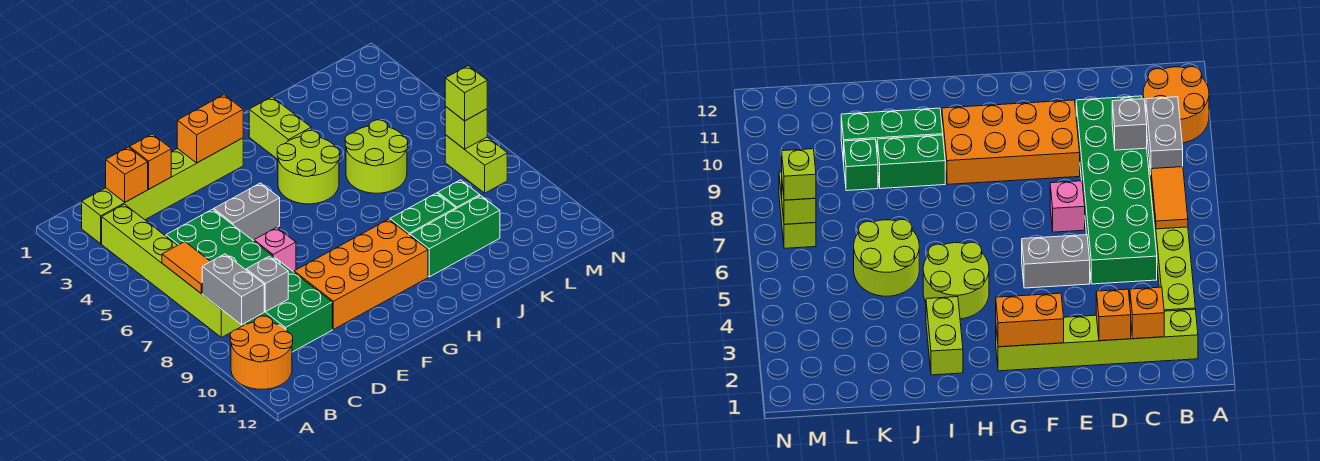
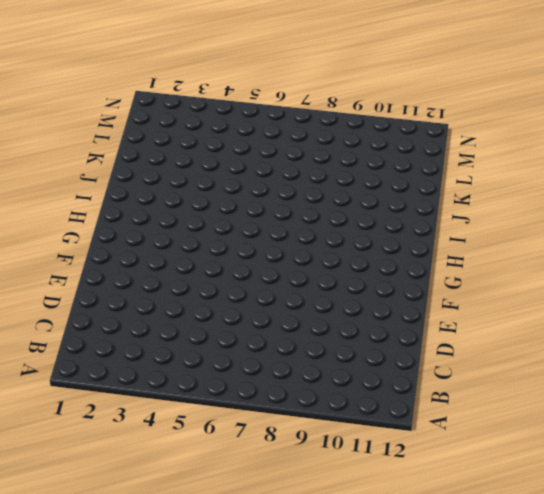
none -> orange 2x2 round brick [230,316,293,389]
none -> lime 1x6 brick [82,138,243,244]
none -> lime 1x6 brick [102,204,244,338]

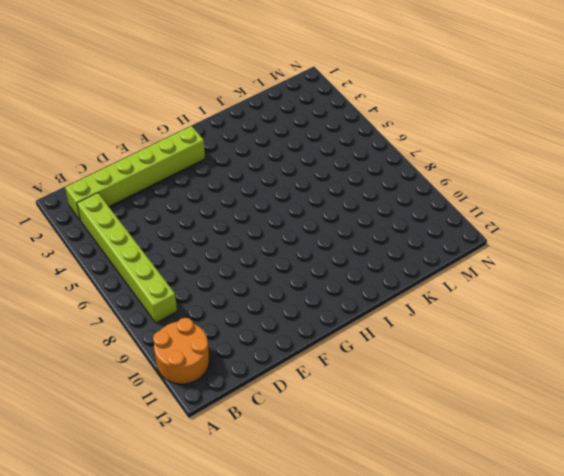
none -> green 2x6 brick [166,209,332,352]
none -> grey 1x2 brick [214,183,280,240]
none -> pink 1x1 brick [254,227,296,272]

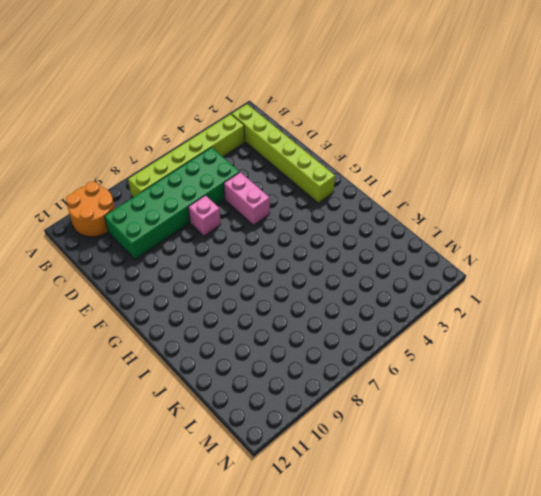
pink 1x2 brick [224,172,270,225] -> grey 1x2 brick [214,183,280,240]
none -> orange 2x4 brick [294,219,428,329]
none -> lime 2x2 round brick [277,131,340,204]
none -> lime 1x2 brick [249,97,311,159]

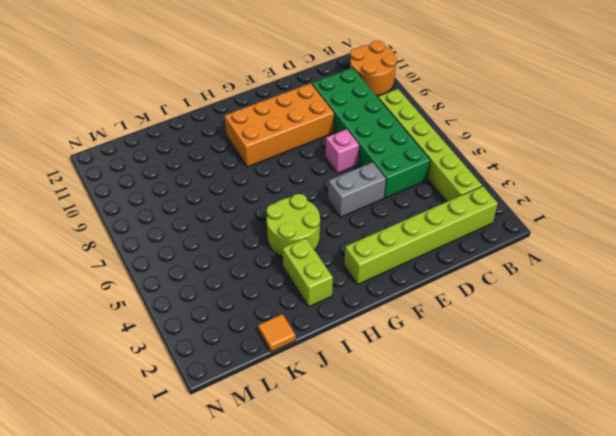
orange 1x1 tile [258,314,296,352] -> none
none -> green 1x2 brick [390,193,456,235]
none -> green 1x3 brick [410,195,500,277]
none -> lime 2x2 round brick [345,120,408,193]

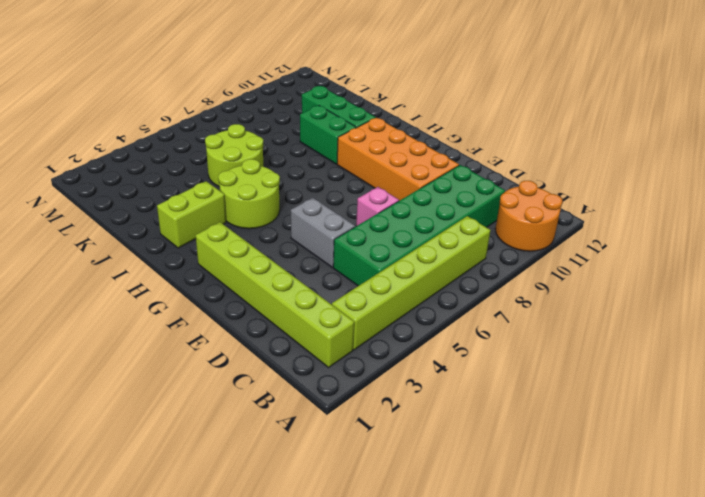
none -> green 1x1 brick [438,180,480,209]
none -> lime 1x2 brick [445,135,507,193]
none -> orange 1x2 tile [162,242,211,294]

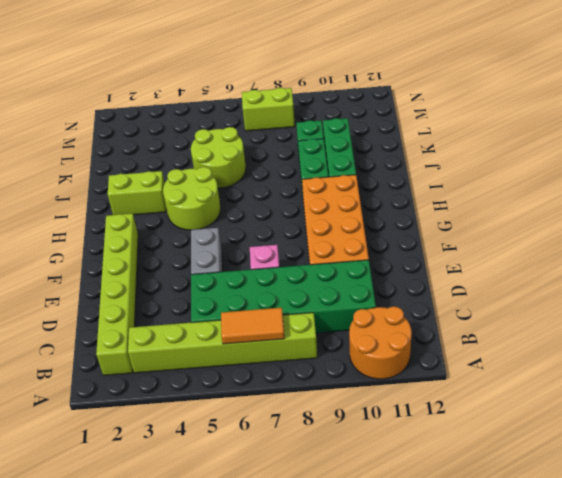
none -> grey 1x2 brick [202,254,264,325]
none -> orange 1x1 brick [106,147,148,202]
none -> grey 1x1 brick [246,257,288,312]

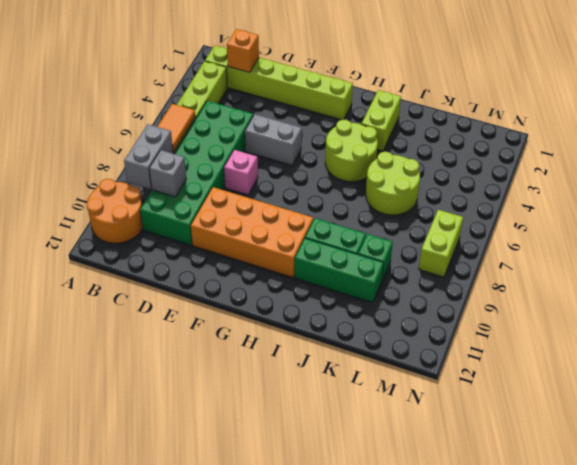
none -> orange 1x1 brick [130,134,171,189]
none -> orange 1x2 brick [177,95,243,163]
none -> lime 1x1 brick [445,107,487,149]

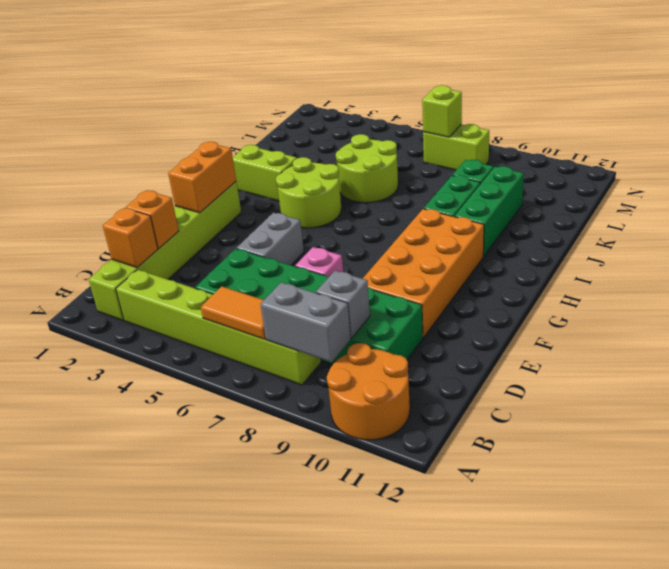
none -> lime 1x1 brick [445,66,487,121]

